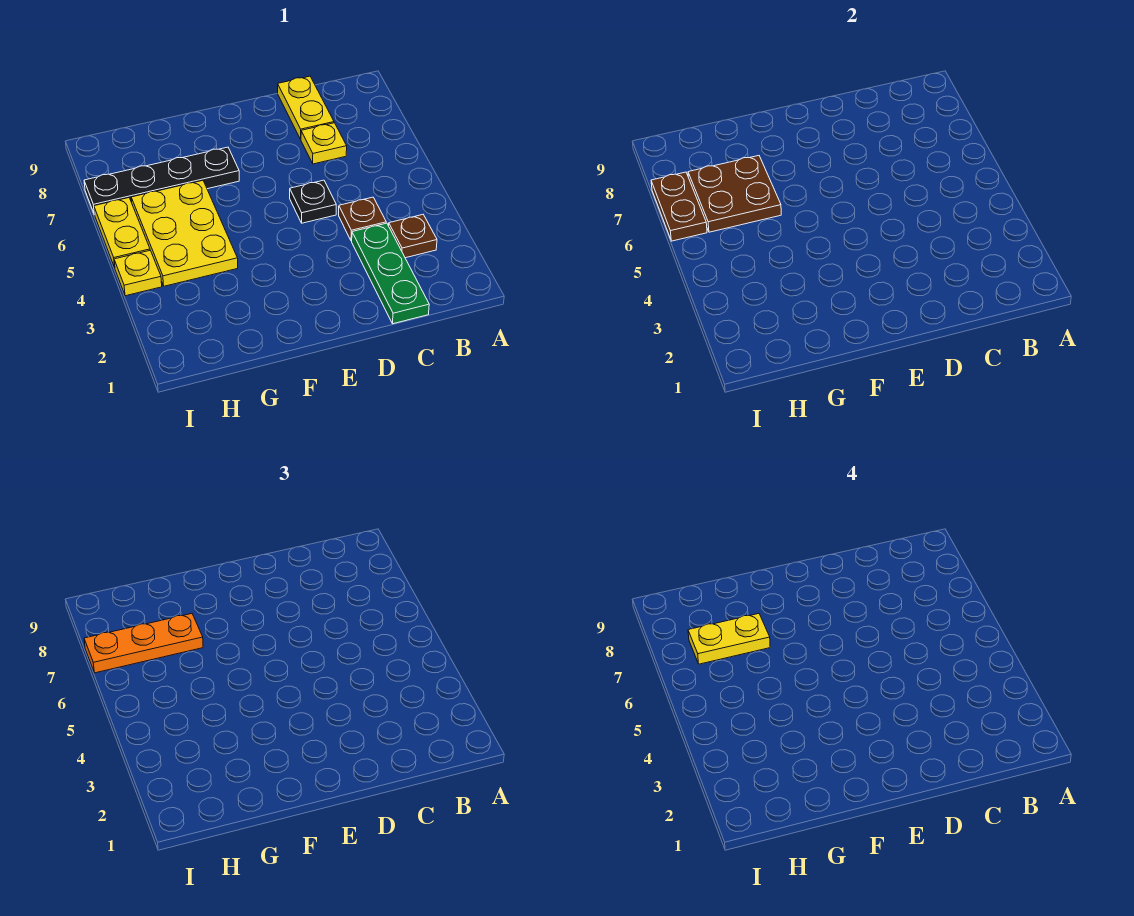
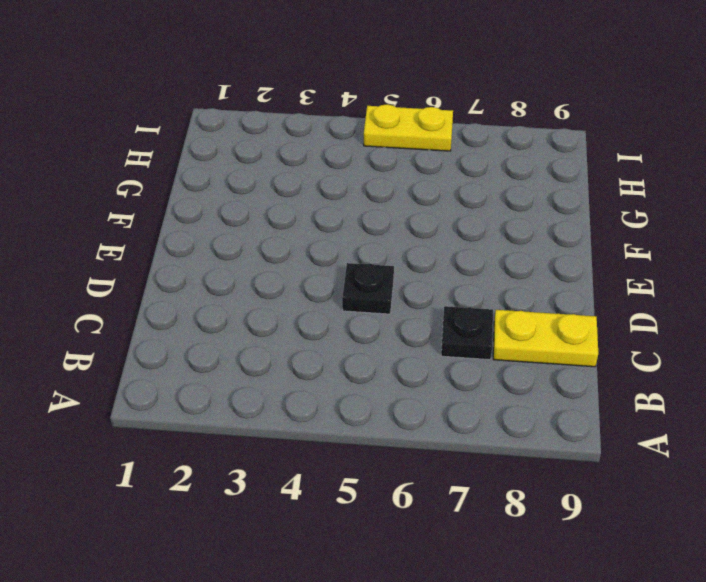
black 1x1 plate [441,306,493,360] -> yellow 1x1 plate [301,123,347,164]
none -> brown 1x1 plate [389,215,437,258]
none -> green 1x3 plate [352,223,429,324]
none -> brown 1x1 plate [339,197,386,241]

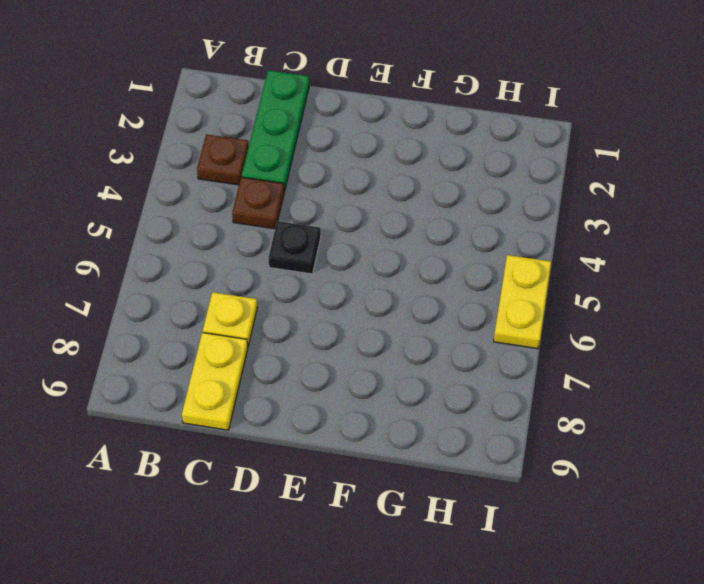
none -> black 1x4 plate [84,147,239,215]
none -> yellow 2x3 plate [131,181,238,286]
none -> yellow 1x1 plate [114,250,162,296]

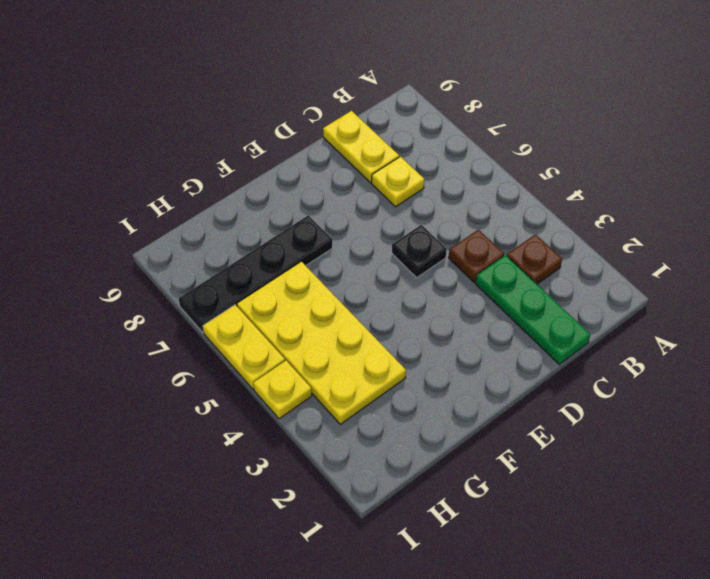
yellow 2x4 plate [237,261,406,424] -> yellow 2x3 plate [131,181,238,286]
none -> brown 2x2 plate [688,156,781,232]
none -> brown 1x2 plate [651,172,707,241]
none -> orange 1x3 plate [84,614,203,673]

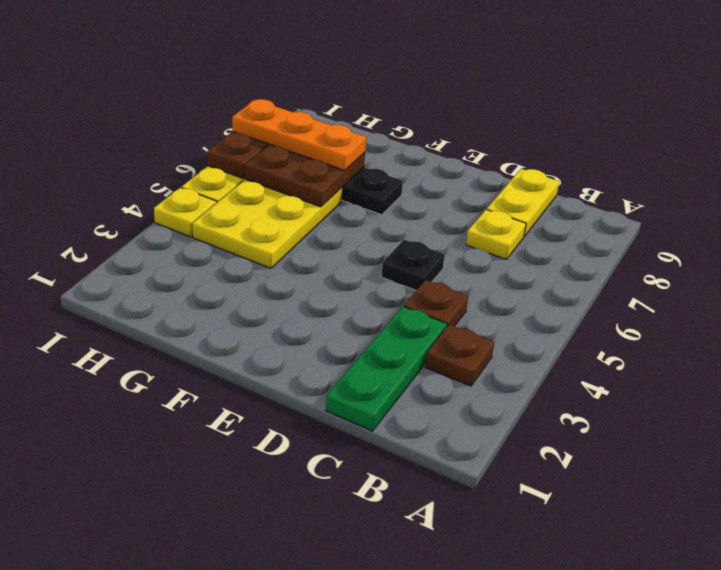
none -> yellow 1x2 plate [688,614,770,664]

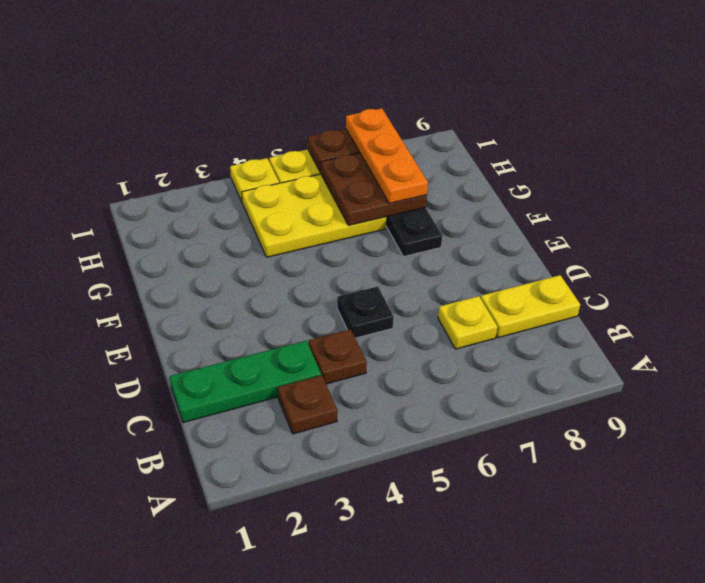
none -> yellow 1x2 plate [688,614,770,664]

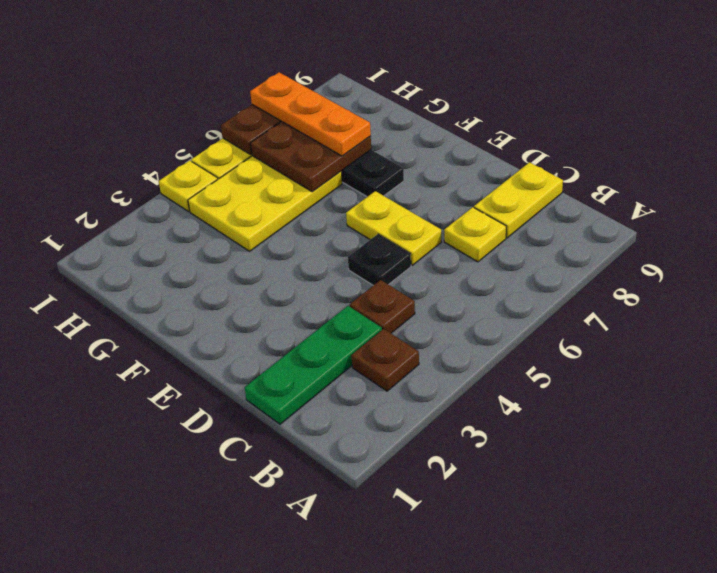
yellow 1x2 plate [346,191,441,265] -> yellow 1x2 plate moved to [688,614,770,664]

